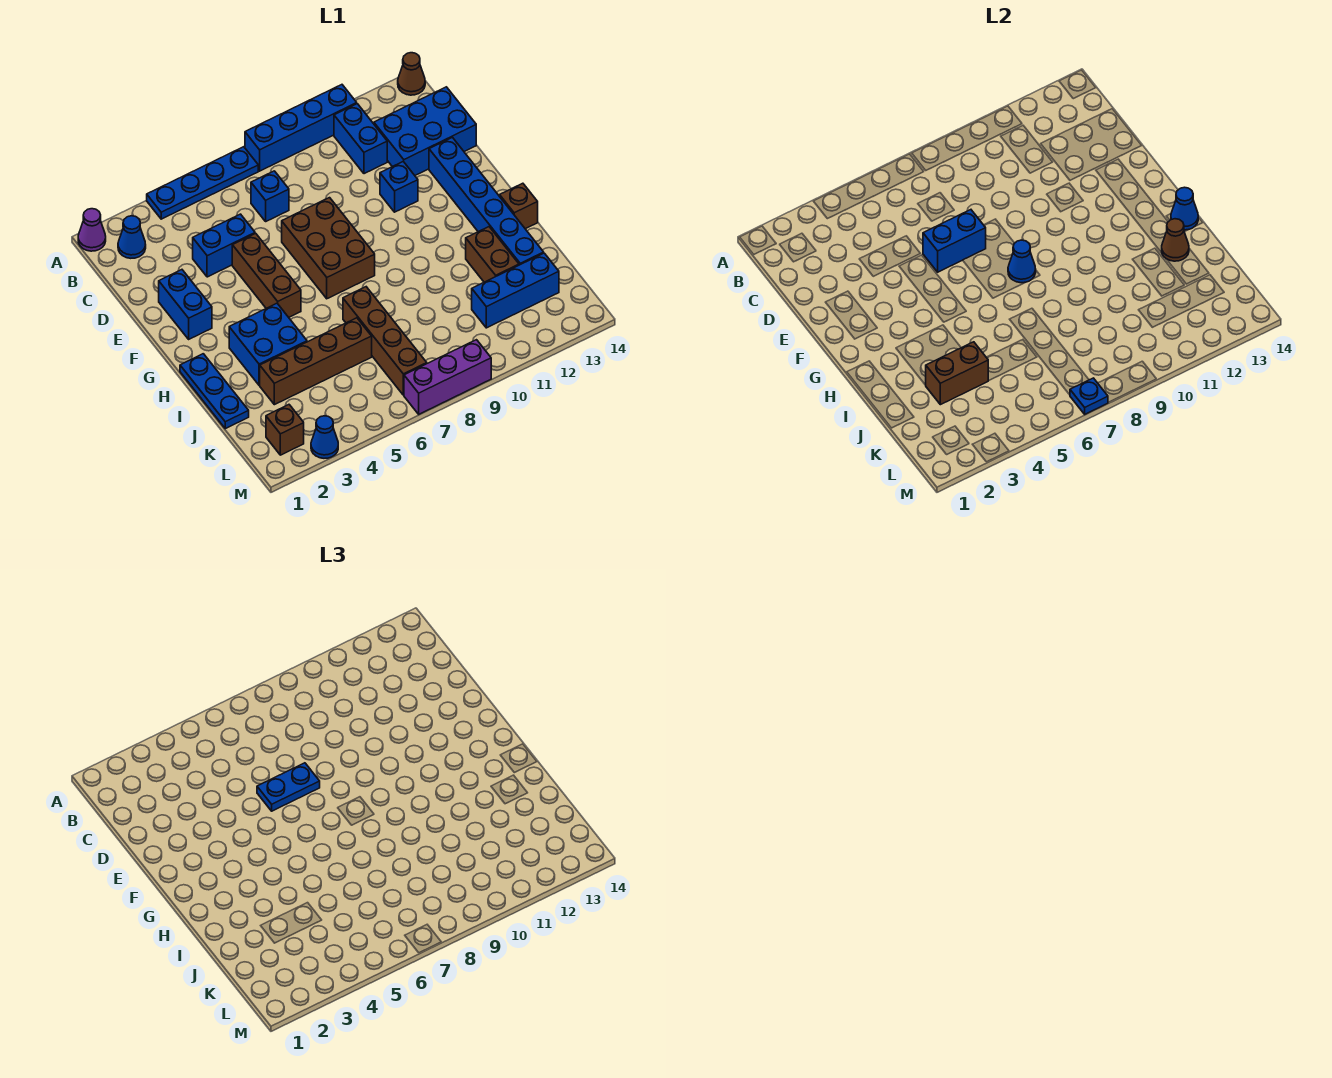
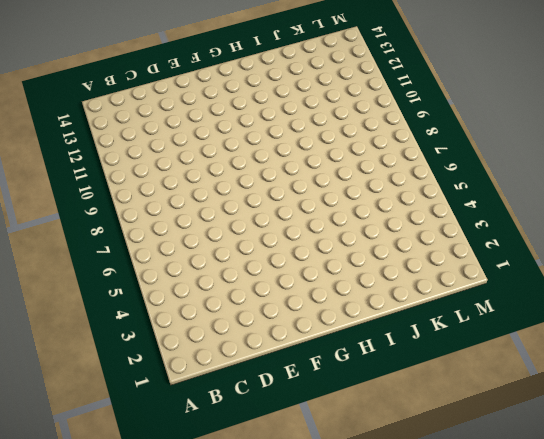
none -> purple 1x1 cone [78,209,106,251]
none -> blue 1x4 plate [147,147,258,219]
none -> blue 1x4 brick [245,85,357,171]
none -> brown 1x1 cone [398,53,425,95]

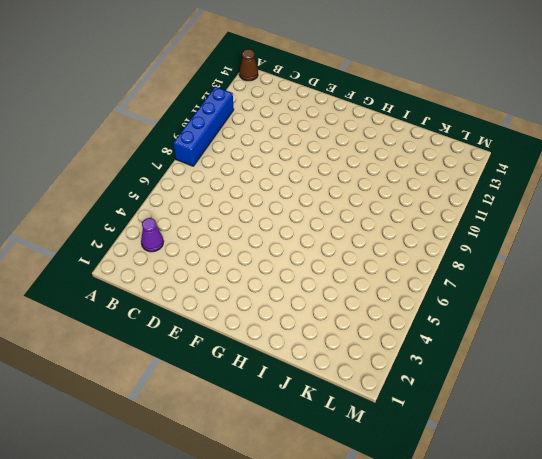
purple 1x1 cone [141,218,164,252] -> purple 1x1 cone moved to [78,209,106,251]
none -> blue 1x4 plate [147,147,258,219]
none -> blue 1x1 cone [118,216,146,258]
none -> blue 1x2 brick [334,104,387,174]
none -> blue 1x1 brick [251,171,289,221]

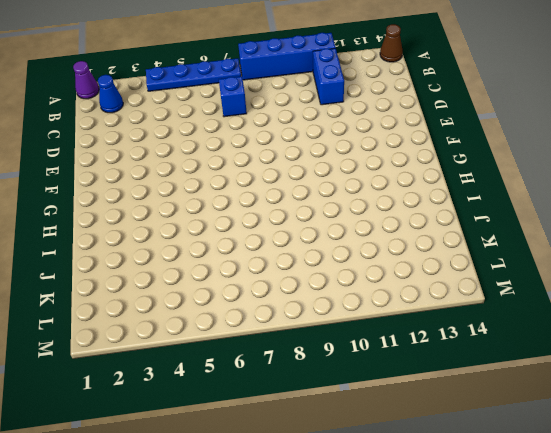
none -> blue 2x3 brick [374,87,476,175]
none -> blue 1x2 brick [193,214,255,277]
none -> blue 1x2 brick [159,270,212,339]
none -> brown 1x3 brick [232,234,301,317]

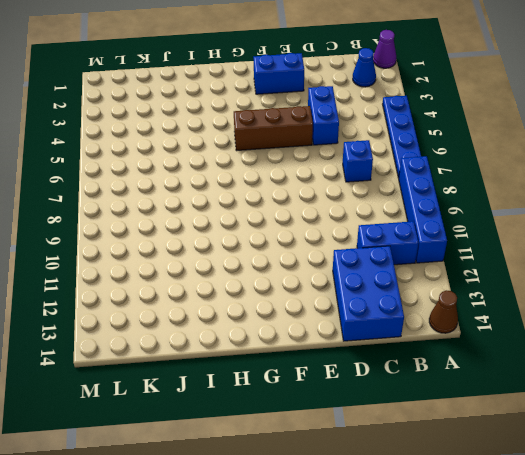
none -> brown 2x3 brick [282,198,375,299]
none -> blue 1x1 brick [380,162,418,212]
none -> blue 1x6 brick [429,137,544,265]
none -> blue 1x3 plate [180,354,249,429]

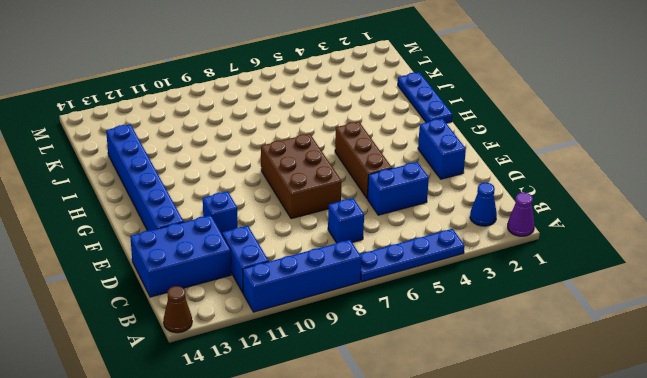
none -> blue 2x2 brick [229,303,307,385]
none -> brown 1x1 brick [500,183,538,229]
none -> brown 1x4 brick [343,287,427,395]
none -> brown 1x2 brick [466,227,519,282]

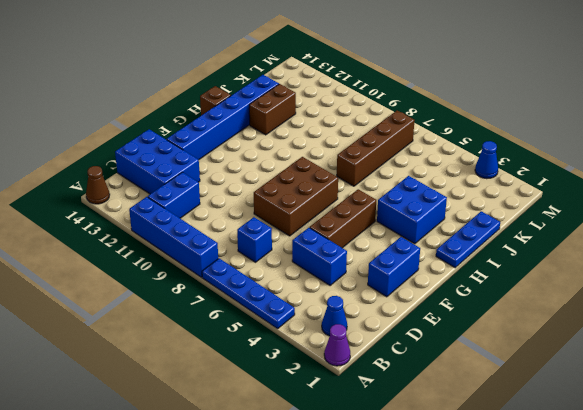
none -> blue 1x1 brick [380,162,418,212]
none -> brown 1x4 brick [260,318,372,405]
none -> blue 1x3 brick [472,253,559,328]
none -> brown 1x1 brick [266,405,304,455]

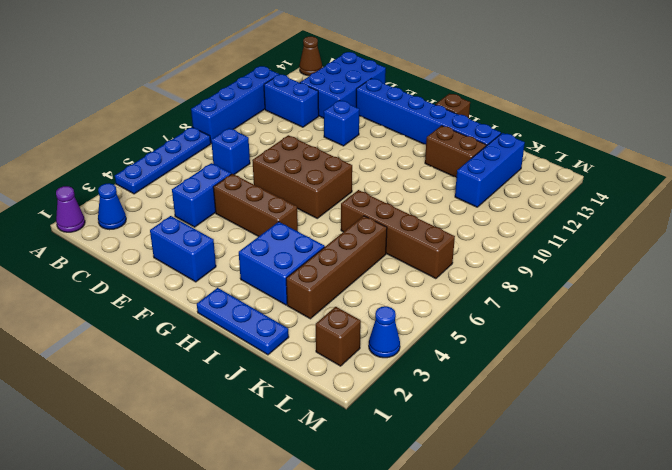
none -> purple 1x3 brick [404,340,491,414]
none -> blue 1x2 brick [923,210,986,272]
none -> blue 1x1 cone [1008,240,1036,283]
none -> blue 1x1 cone [1171,187,1198,230]

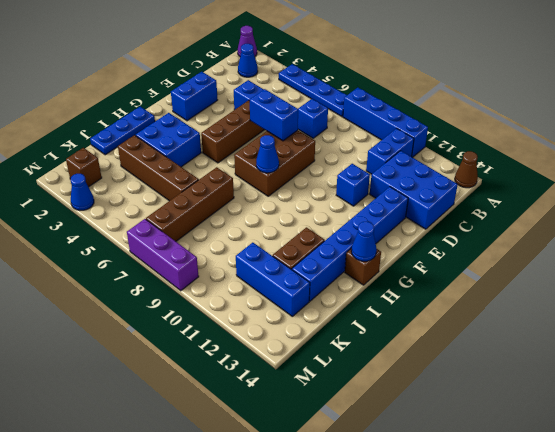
none -> brown 1x1 cone [1162,219,1189,261]
none -> brown 1x2 brick [926,342,988,405]
none -> blue 1x1 plate [1070,378,1108,414]
none -> blue 1x2 plate [257,763,320,811]

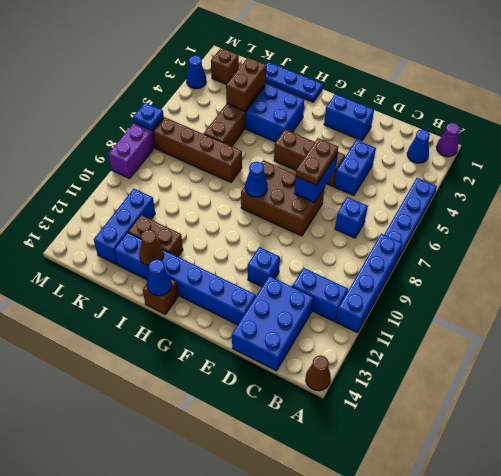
brown 1x2 plate [296,138,338,185] -> blue 1x2 plate [257,763,320,811]

